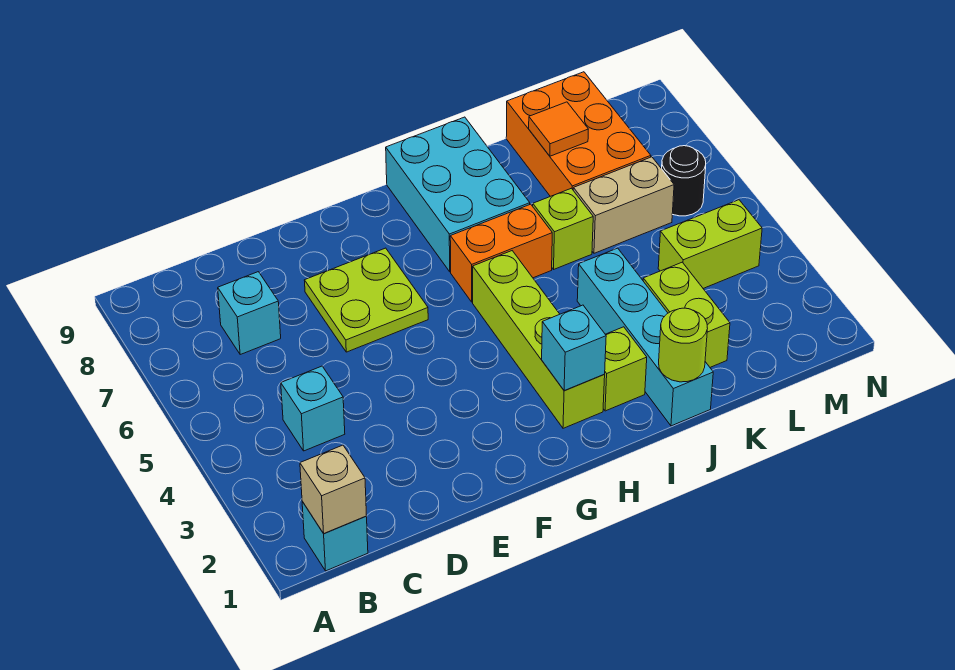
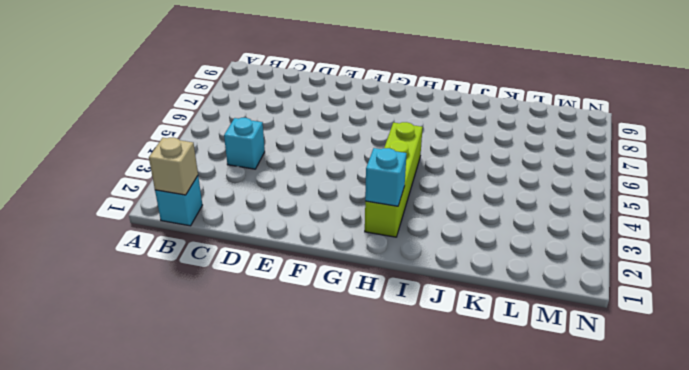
none -> cyan 1x1 brick [218,272,281,354]
none -> lime 2x2 plate [304,248,428,352]
none -> orange 1x2 brick [450,204,552,302]

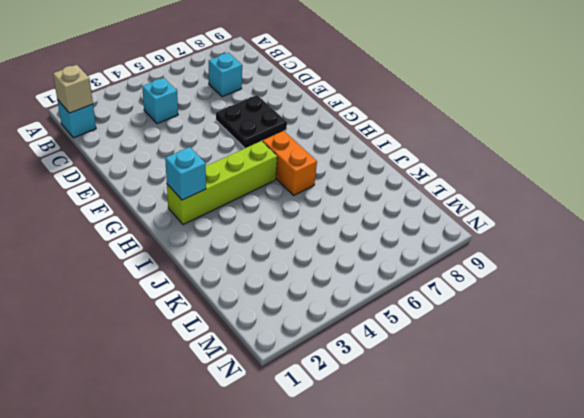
black 2x2 plate [216,95,287,148] -> lime 2x2 plate [304,248,428,352]
none -> cyan 2x3 brick [386,117,530,272]
none -> lime 1x1 brick [603,327,647,411]
none -> cyan 1x4 brick [577,248,713,426]

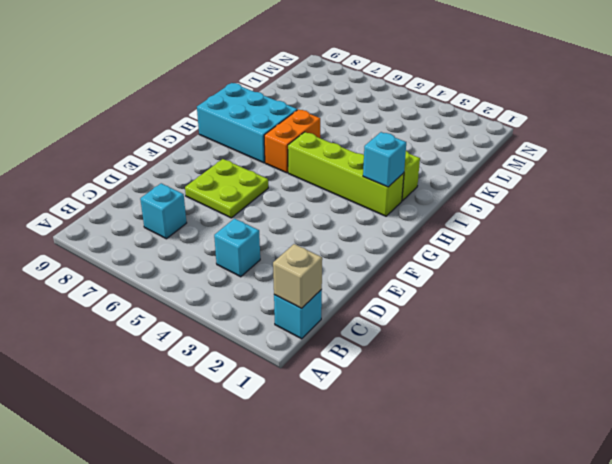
none -> cyan 1x4 brick [577,248,713,426]
none -> lime 1x1 brick [533,188,593,269]
none -> lime 1x2 brick [643,262,730,367]

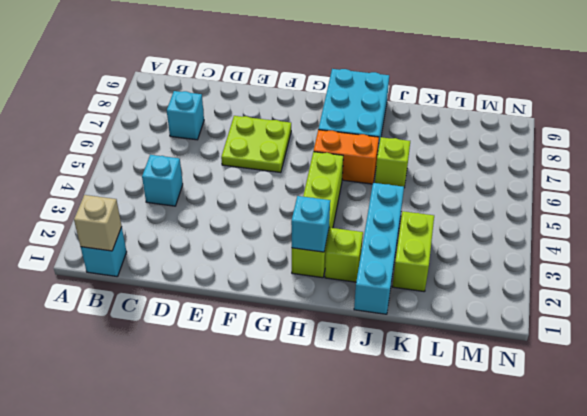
none -> tan 1x2 brick [573,157,674,253]
none -> orange 2x3 brick [506,72,651,196]
none -> lime 1x2 brick [658,200,762,288]

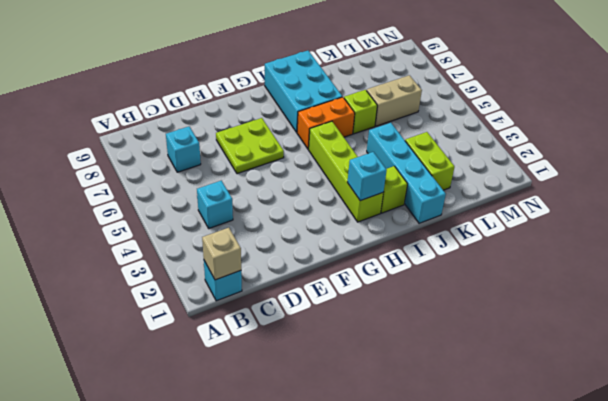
none -> orange 2x3 brick [506,72,651,196]
none -> lime 1x2 brick [658,200,762,288]
none -> black 1x1 round brick [662,146,706,216]

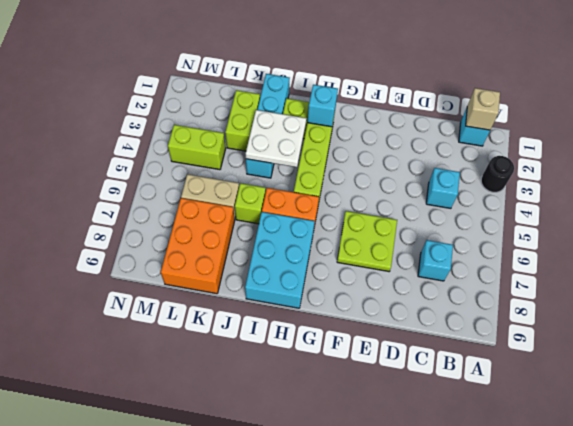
black 1x1 round brick [481,156,514,192] -> black 1x1 round brick moved to [662,146,706,216]
white 2x2 plate [246,110,306,167] -> none
none -> lime 1x1 round brick [659,308,708,382]
none -> orange 1x1 tile [529,102,588,156]

